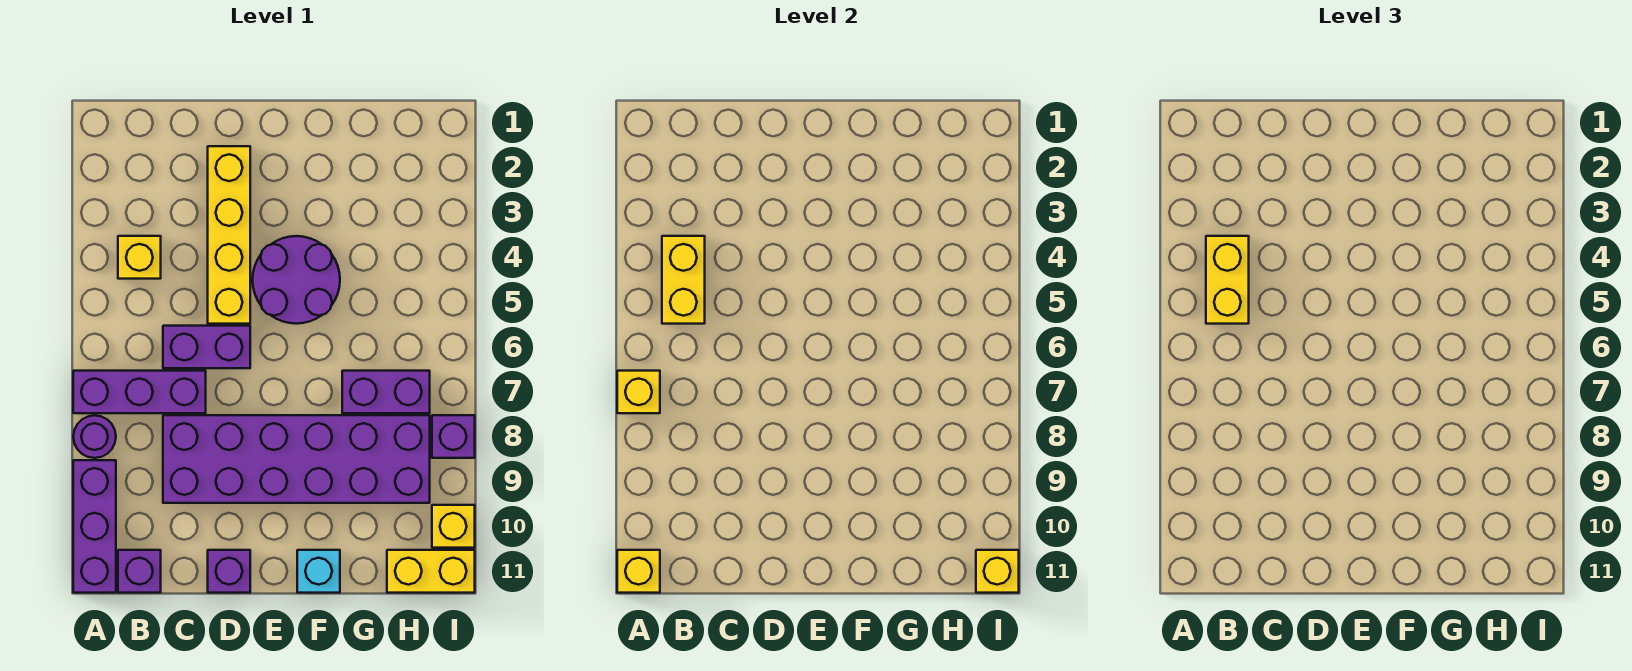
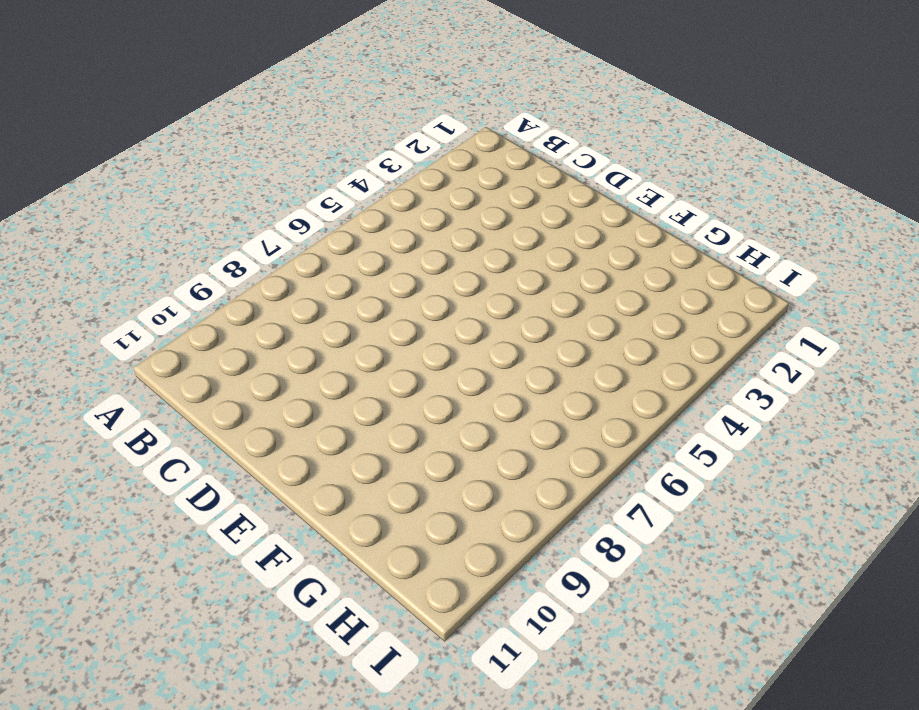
none -> purple 1x3 brick [73,371,206,413]
none -> purple 1x1 round brick [73,415,116,458]
none -> purple 1x3 brick [73,460,116,593]

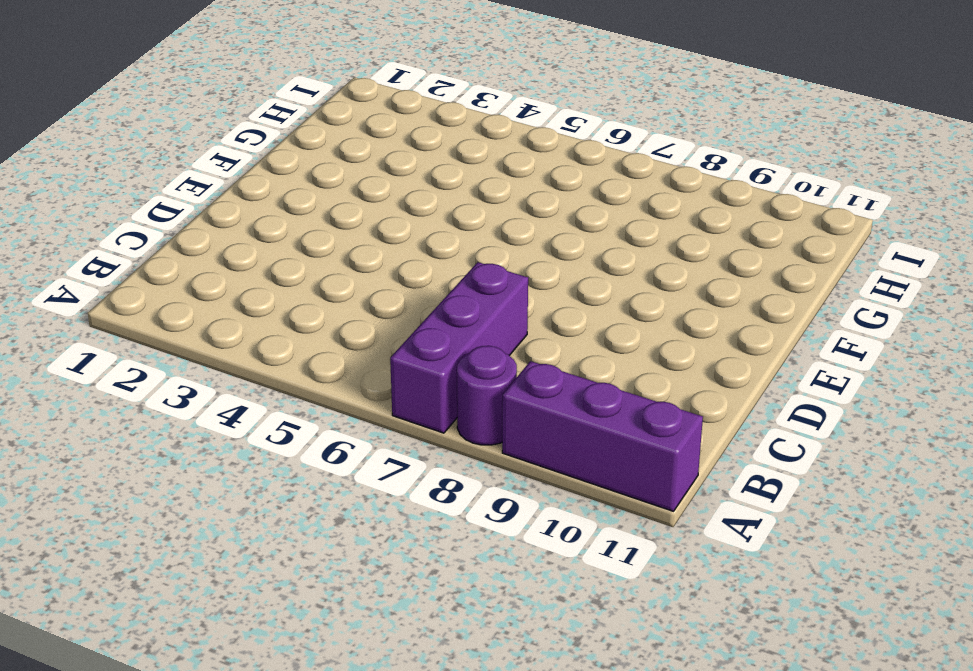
none -> yellow 1x1 brick [118,236,161,279]
none -> purple 1x1 brick [118,550,161,593]
none -> purple 1x2 brick [163,326,250,368]

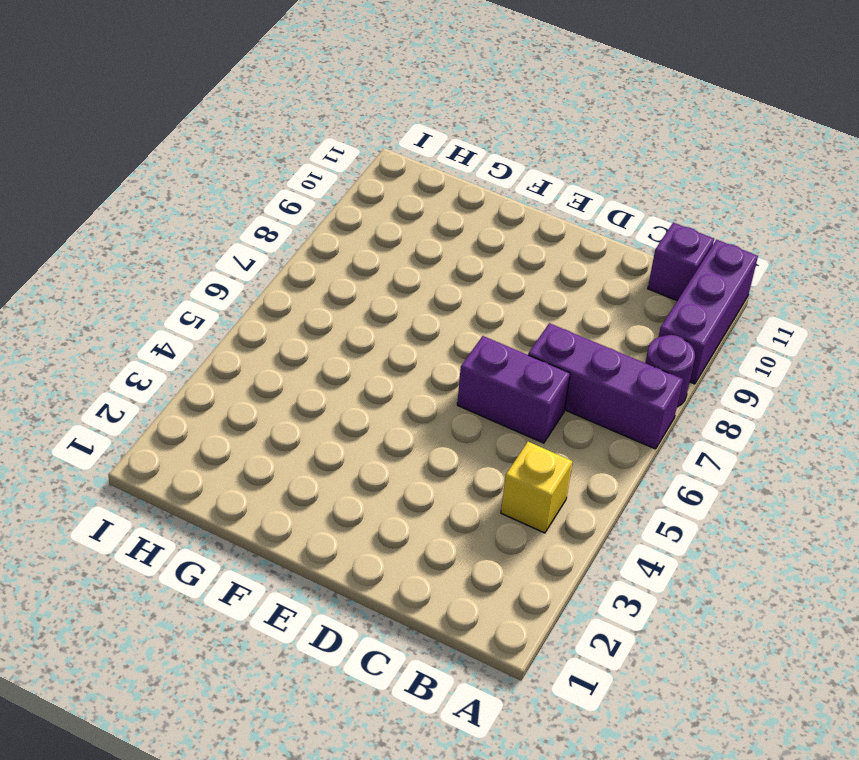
none -> purple 2x6 brick [163,415,430,503]
none -> yellow 1x4 brick [208,146,250,324]
none -> purple 1x1 brick [208,550,250,593]

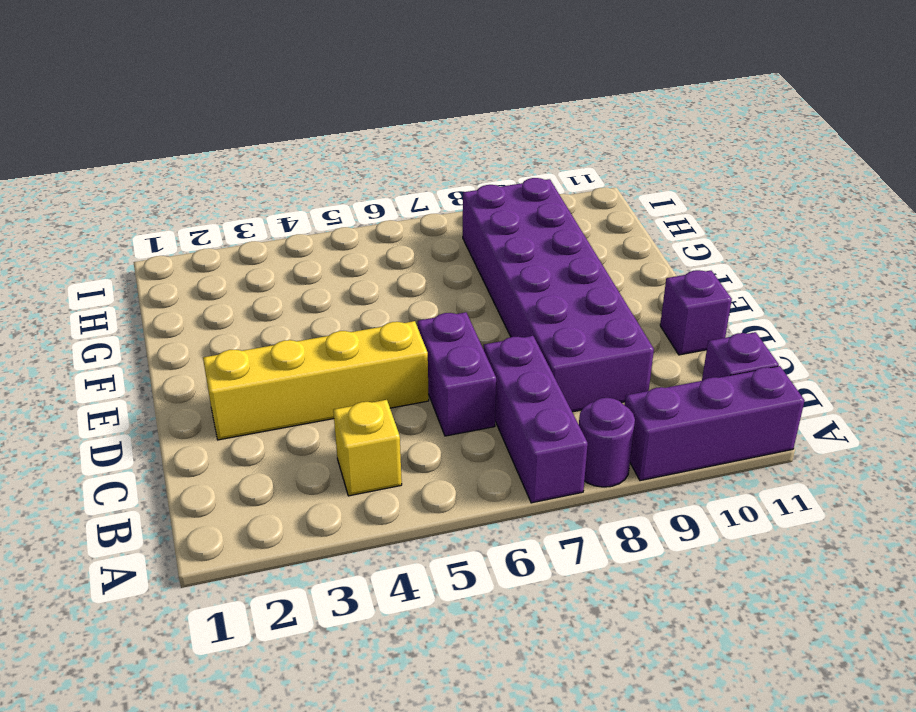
none -> purple 2x2 round brick [253,236,340,324]
none -> cyan 1x1 brick [297,550,340,593]
none -> purple 1x2 brick [342,371,430,413]

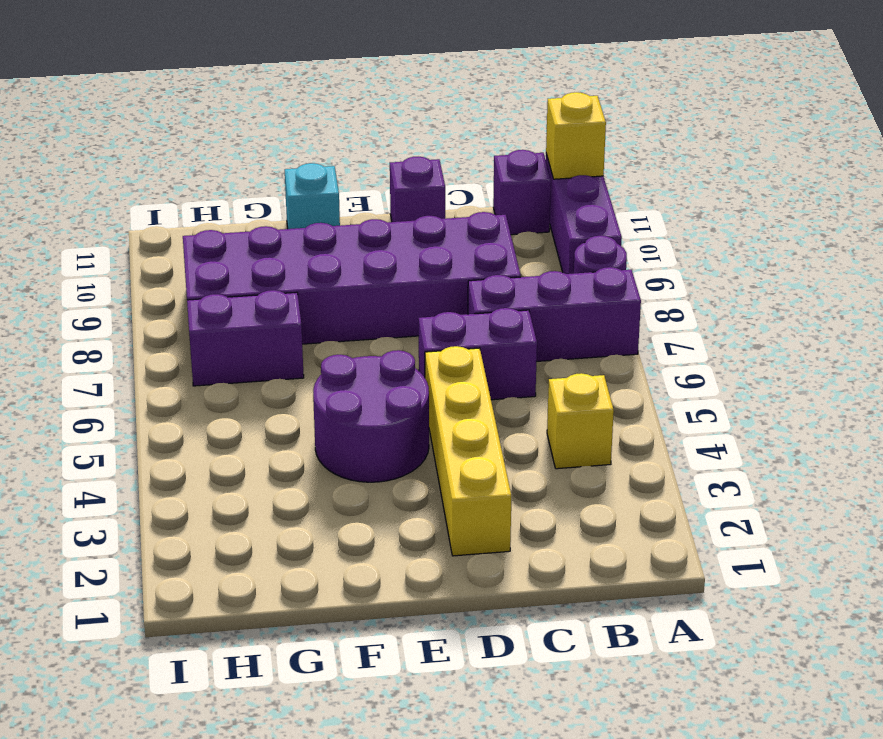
none -> yellow 1x2 brick [387,550,475,593]
none -> purple 1x1 brick [432,415,475,458]
none -> yellow 1x1 brick [432,505,475,548]

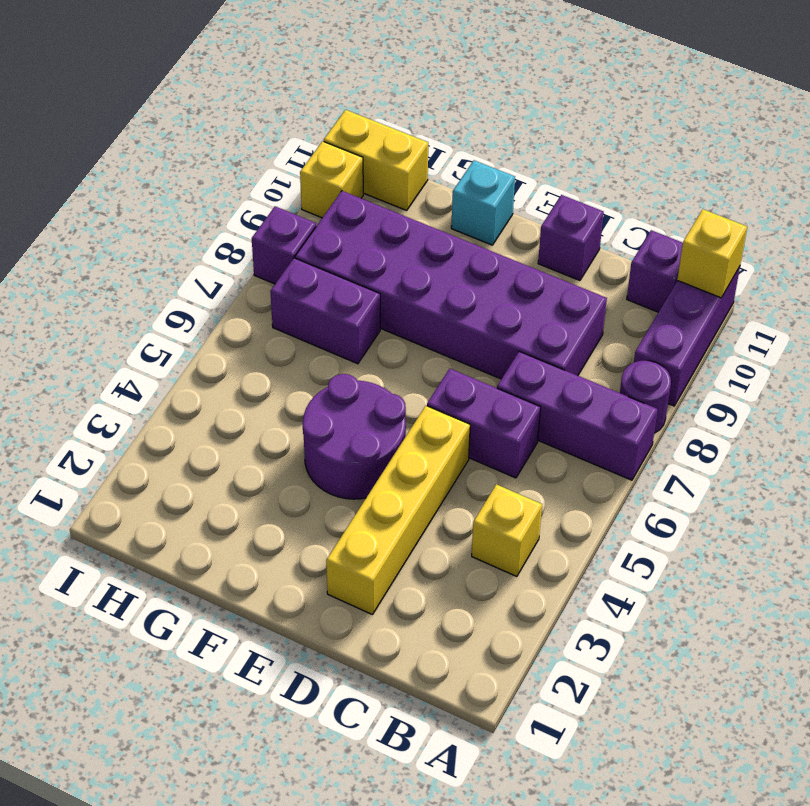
none -> yellow 1x1 brick [617,371,660,413]
none -> yellow 1x2 brick [662,236,705,324]
none -> yellow 1x1 brick [976,550,1019,593]

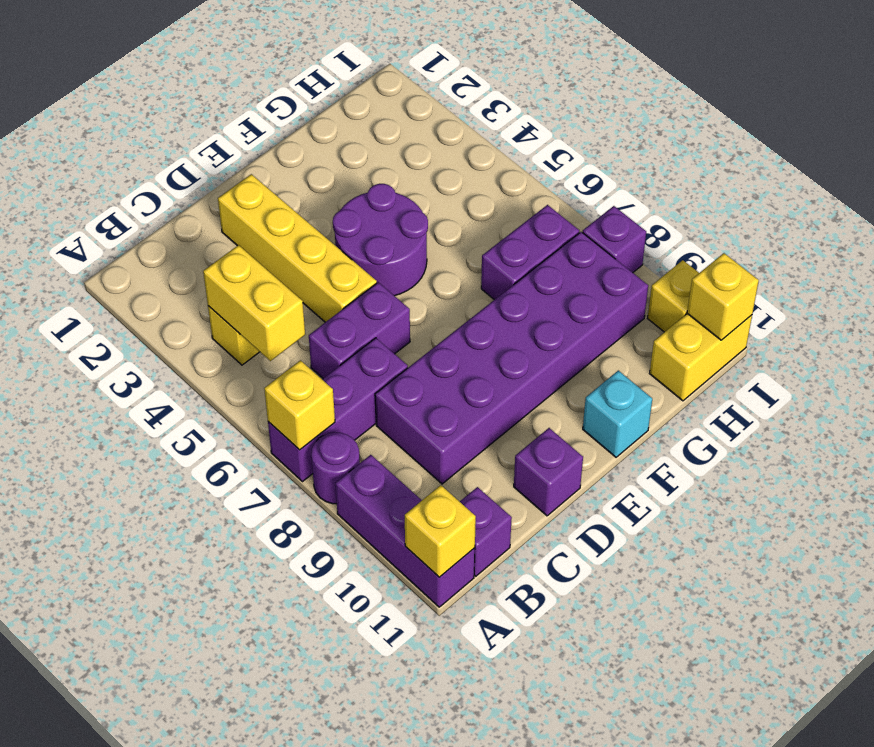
none -> yellow 1x2 brick [1206,236,1249,324]

